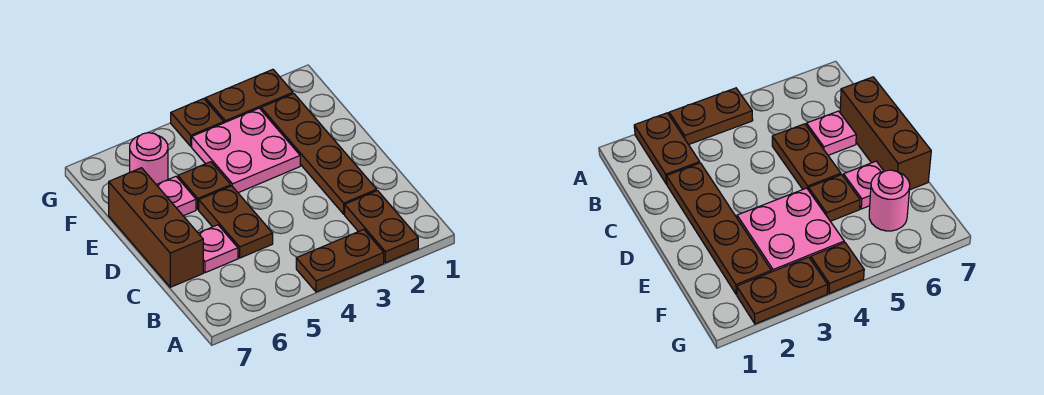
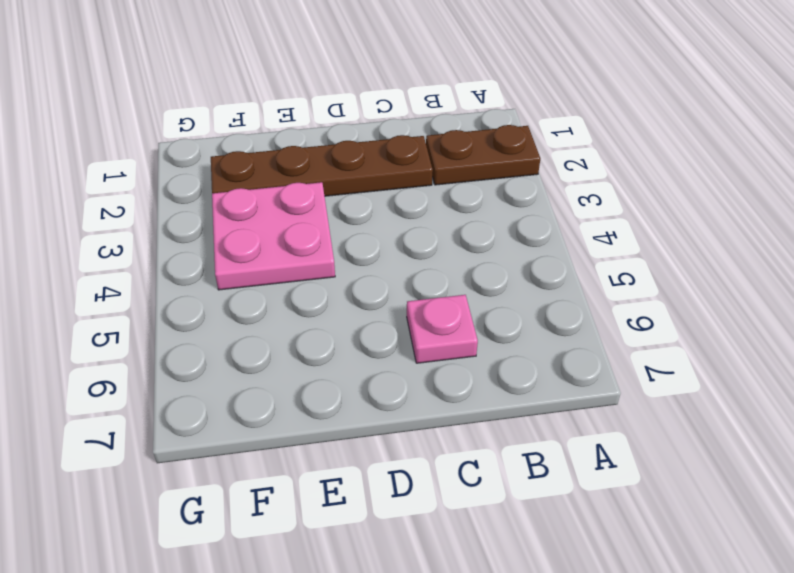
none -> brown 1x2 plate [296,229,384,292]
none -> brown 1x2 plate [199,186,273,258]
none -> brown 1x3 brick [109,168,203,287]

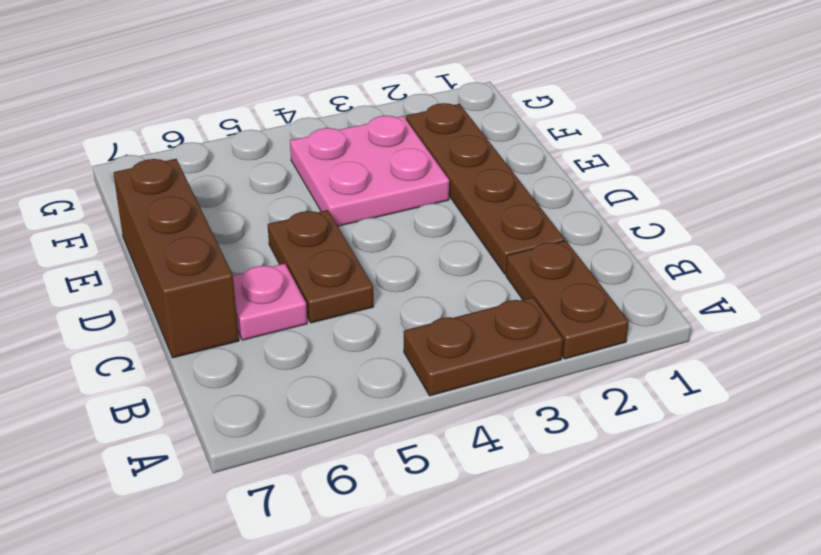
none -> brown 1x1 plate [178,162,231,209]
none -> pink 1x1 plate [156,176,196,216]
none -> pink 1x1 round brick [130,133,168,184]

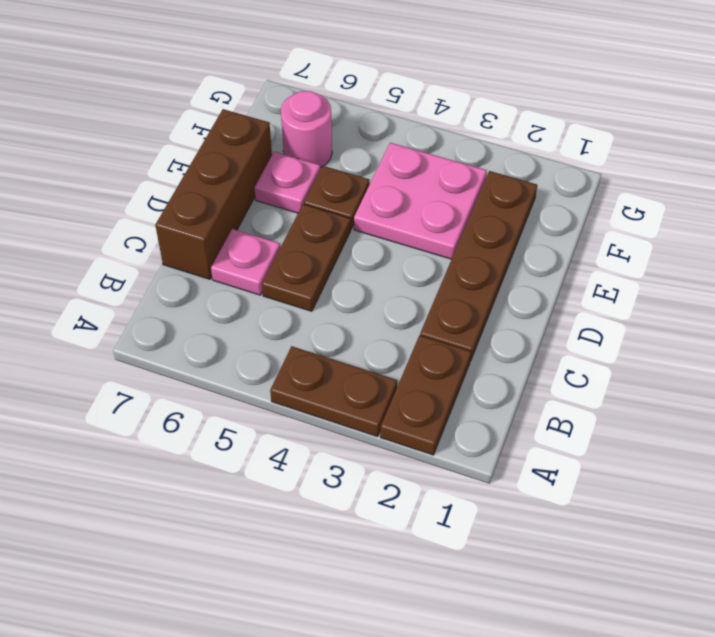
none -> brown 1x2 plate [205,69,293,123]
none -> brown 1x1 plate [171,99,224,146]

